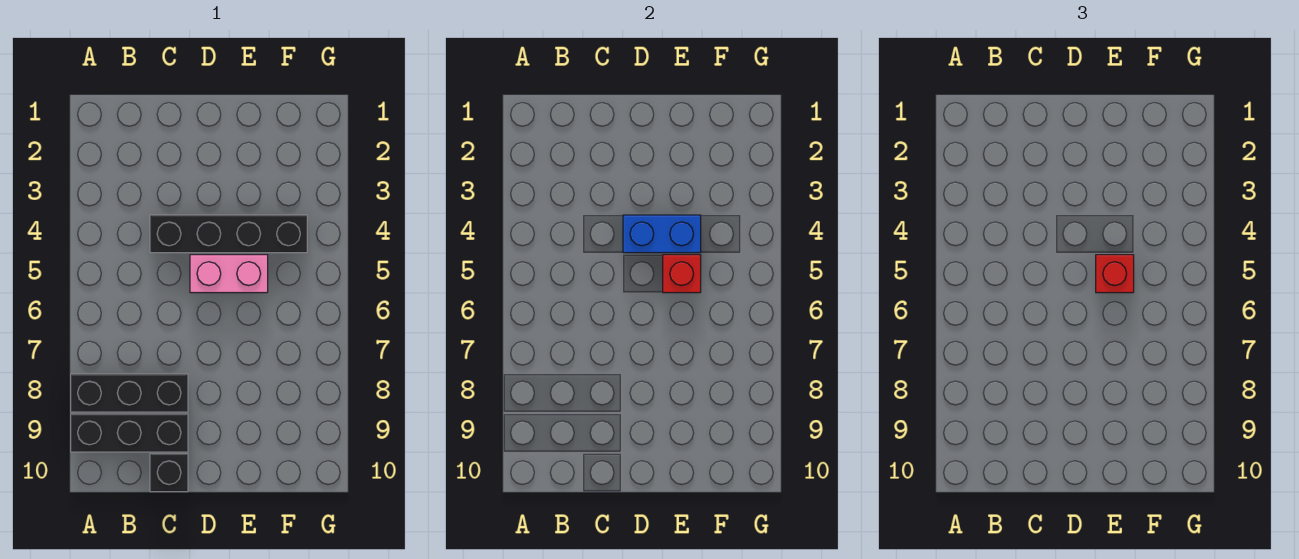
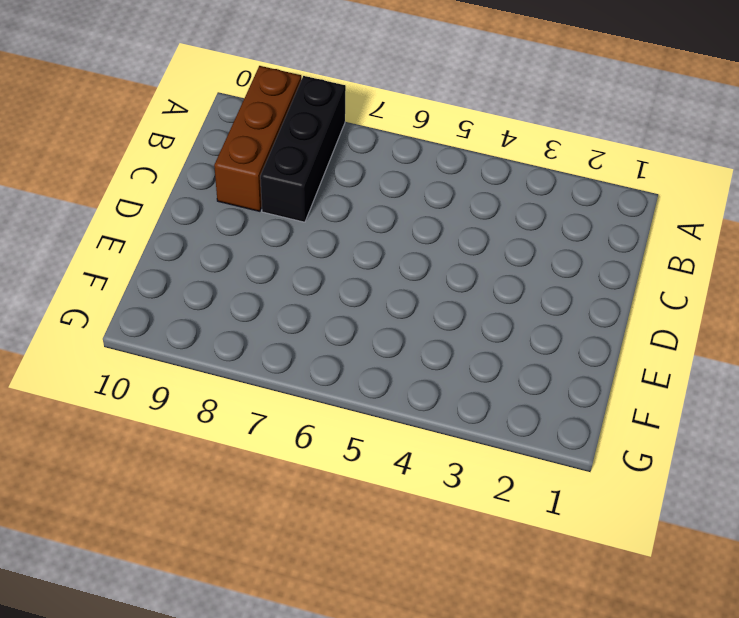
brown 1x3 brick [214,66,301,211] -> black 1x3 brick [71,414,188,452]
none -> black 1x4 brick [150,215,307,253]
none -> black 1x1 brick [150,454,188,492]

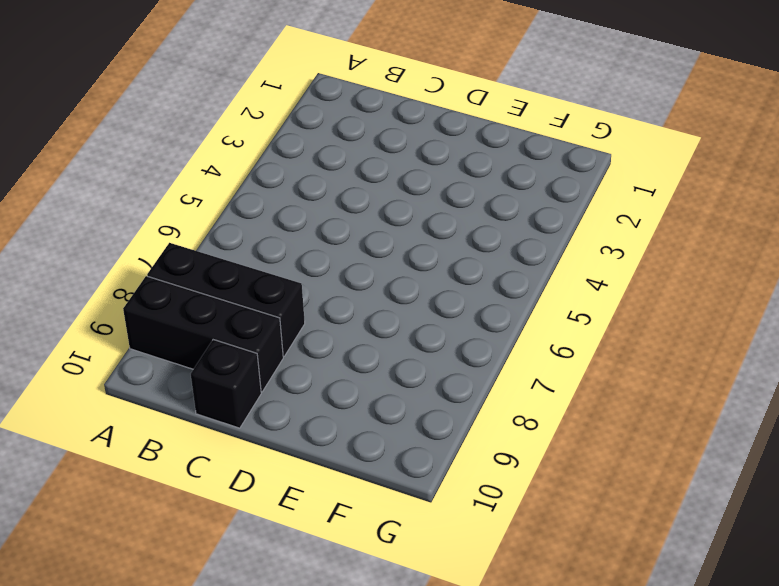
none -> black 1x4 brick [150,215,307,253]
none -> pink 1x2 brick [190,255,268,293]

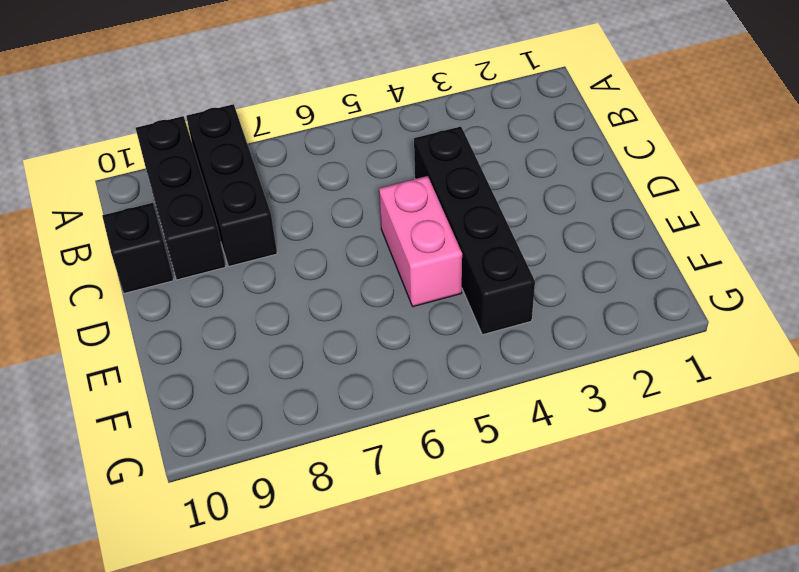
none -> blue 1x2 brick [623,215,701,253]
none -> red 1x1 brick [663,255,701,293]

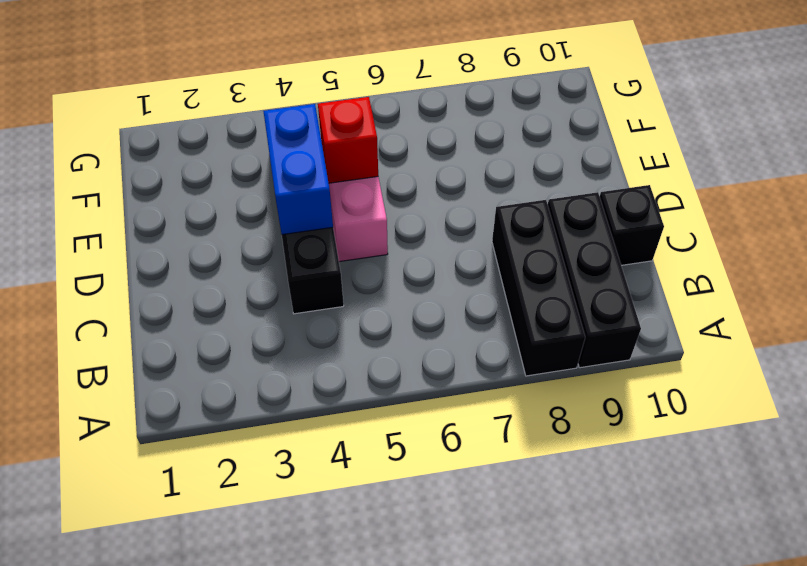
none -> red 1x1 brick [1096,255,1134,293]

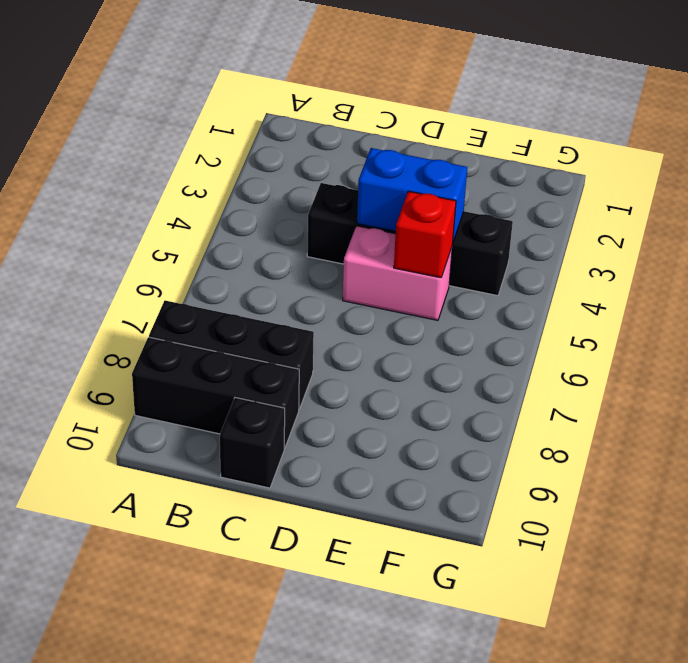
none -> red 1x1 brick [1096,255,1134,293]

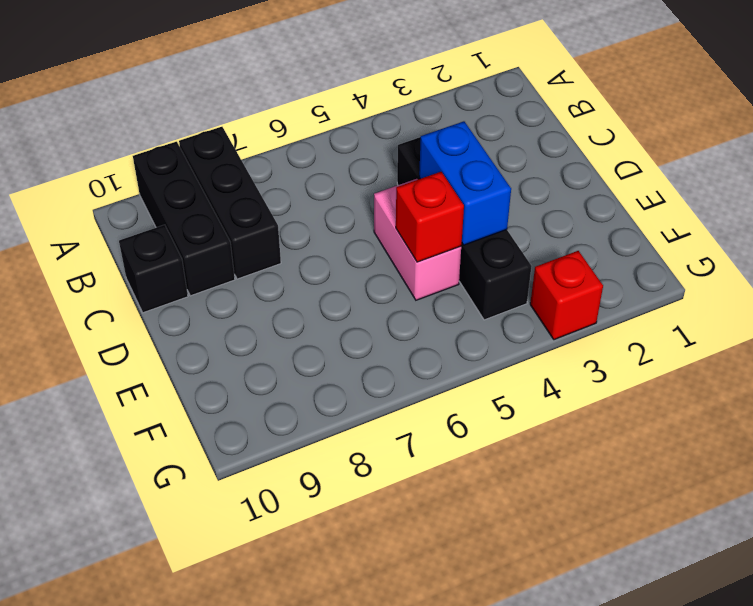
red 1x1 brick [530,251,603,340] -> red 1x1 brick moved to [1096,255,1134,293]

